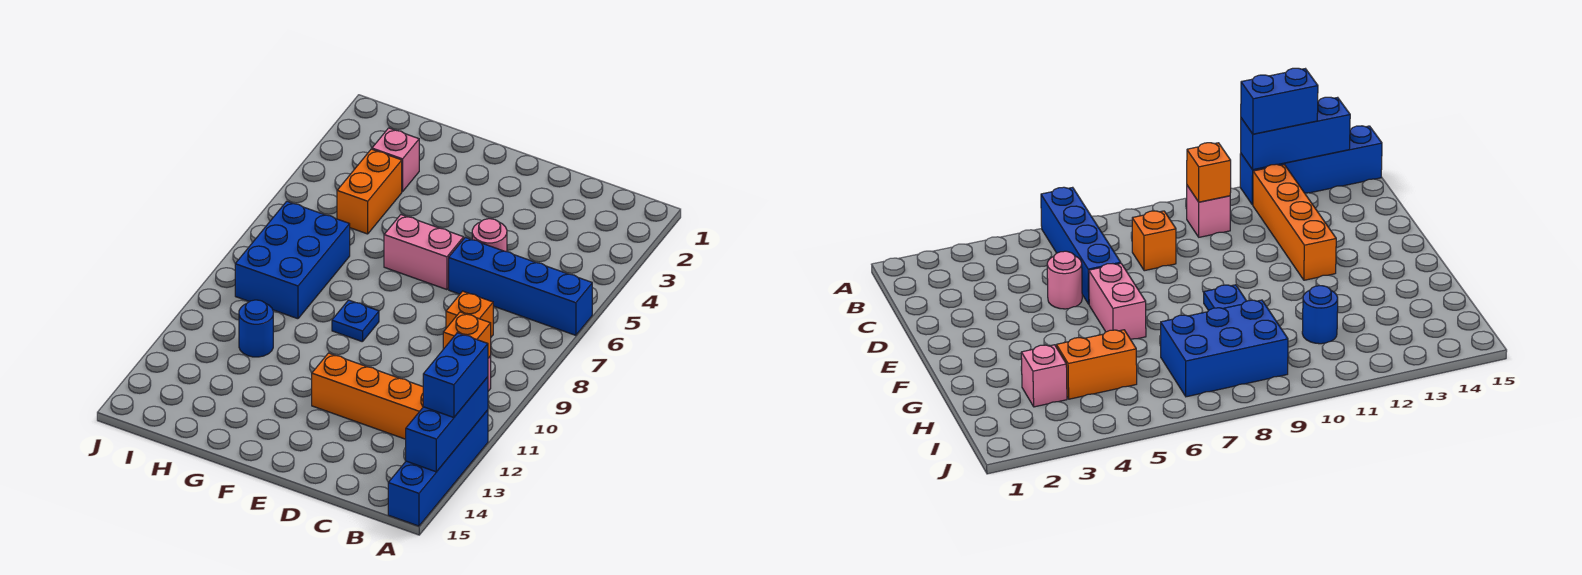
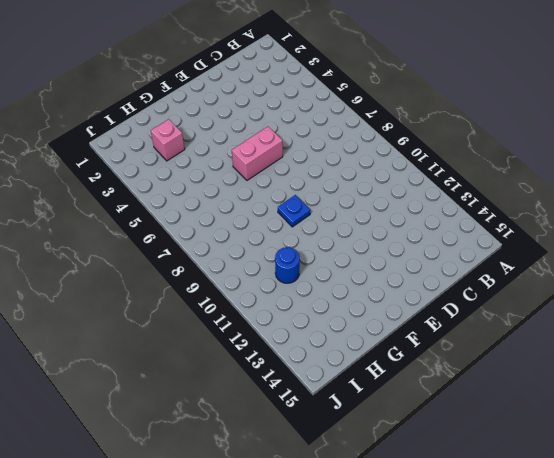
none -> blue 1x4 brick [449,237,592,335]
none -> blue 1x4 brick [388,410,488,526]
none -> pink 1x1 brick [1187,186,1230,237]

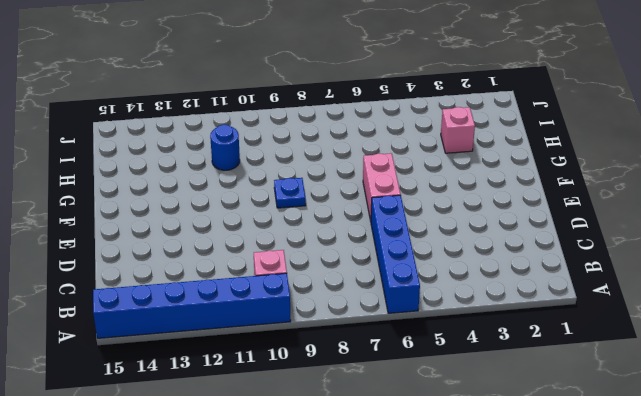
blue 1x6 brick [93,273,291,338] -> blue 1x4 brick [388,410,488,526]
none -> orange 1x4 brick [312,353,423,439]
none -> orange 1x1 brick [446,291,493,337]
none -> pink 1x1 round brick [472,219,507,252]

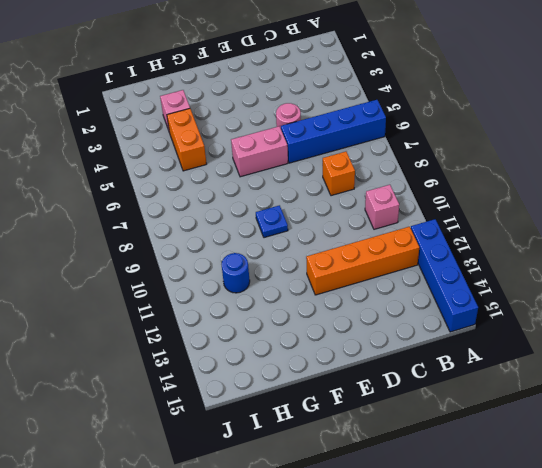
none -> blue 2x3 brick [235,201,350,319]
none -> blue 1x3 brick [406,377,488,472]
none -> orange 1x1 brick [443,312,491,358]

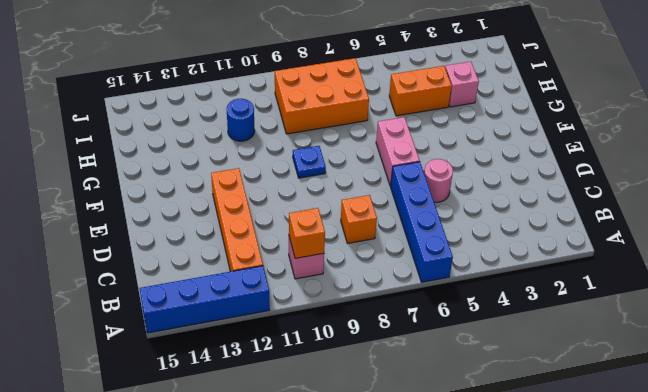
orange 2x3 brick [275,58,369,134] -> blue 2x3 brick [235,201,350,319]
none -> blue 1x3 brick [406,377,488,472]
none -> blue 1x2 brick [423,333,488,418]

